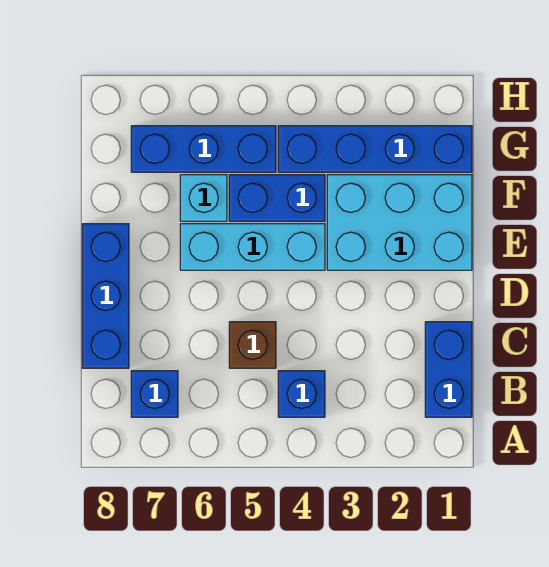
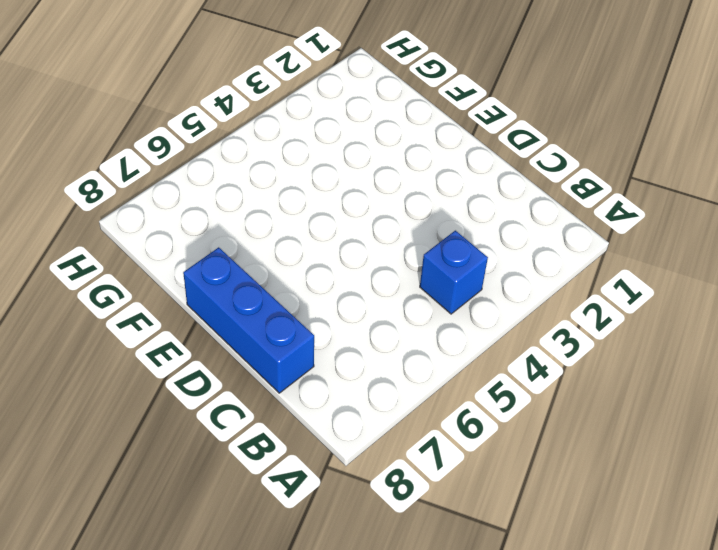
none -> blue 1x2 brick [425,322,472,417]
none -> blue 1x1 brick [131,371,178,417]

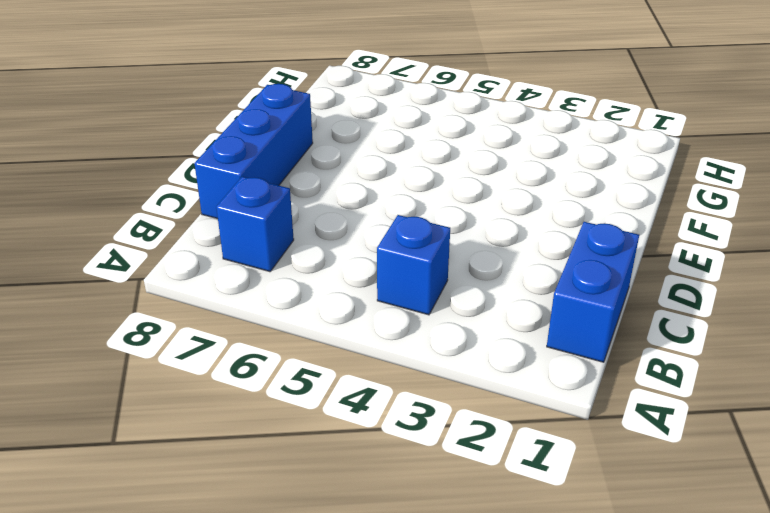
none -> brown 1x1 brick [229,322,276,368]
none -> cyan 2x3 brick [327,175,472,270]

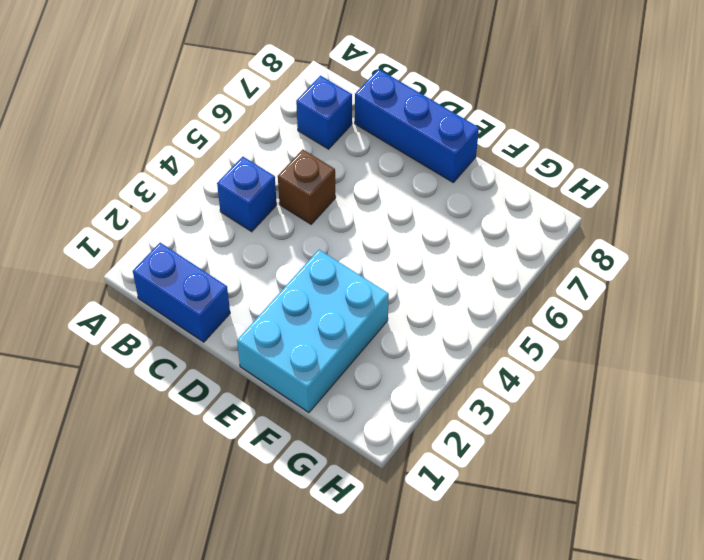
none -> cyan 1x3 brick [180,224,325,270]
none -> blue 1x2 brick [229,175,325,221]

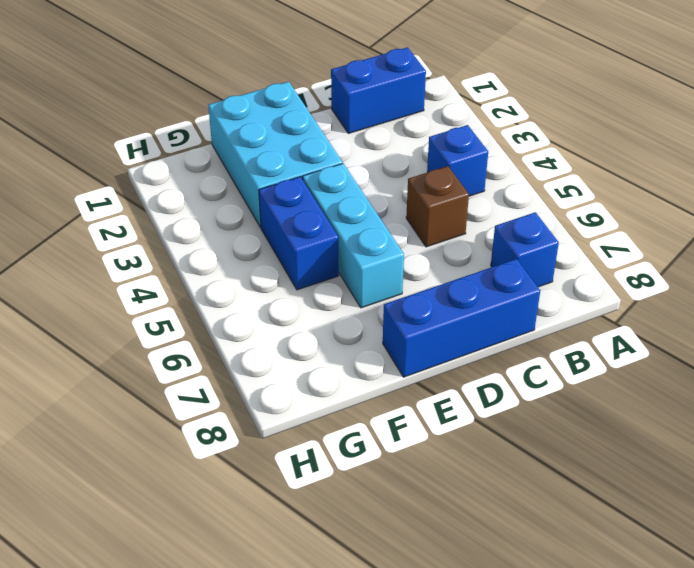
none -> cyan 1x1 brick [180,175,227,221]
none -> blue 1x4 brick [278,126,472,172]

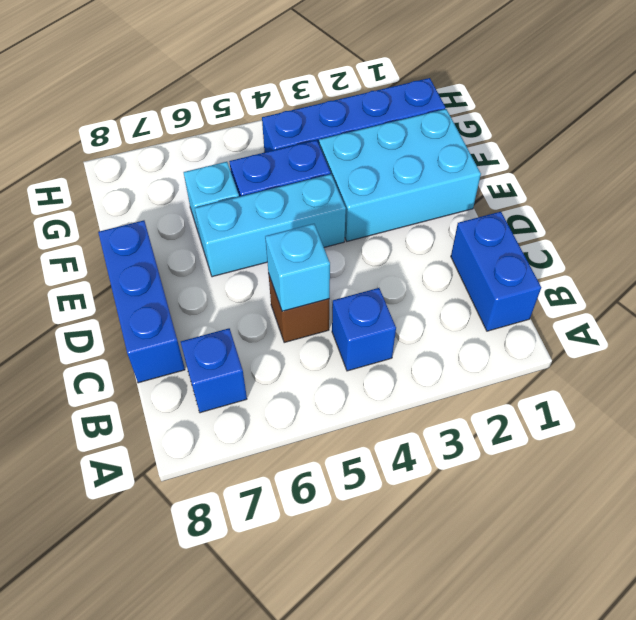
cyan 1x1 brick [265,224,330,311] -> none
none -> blue 1x3 brick [131,126,276,172]

